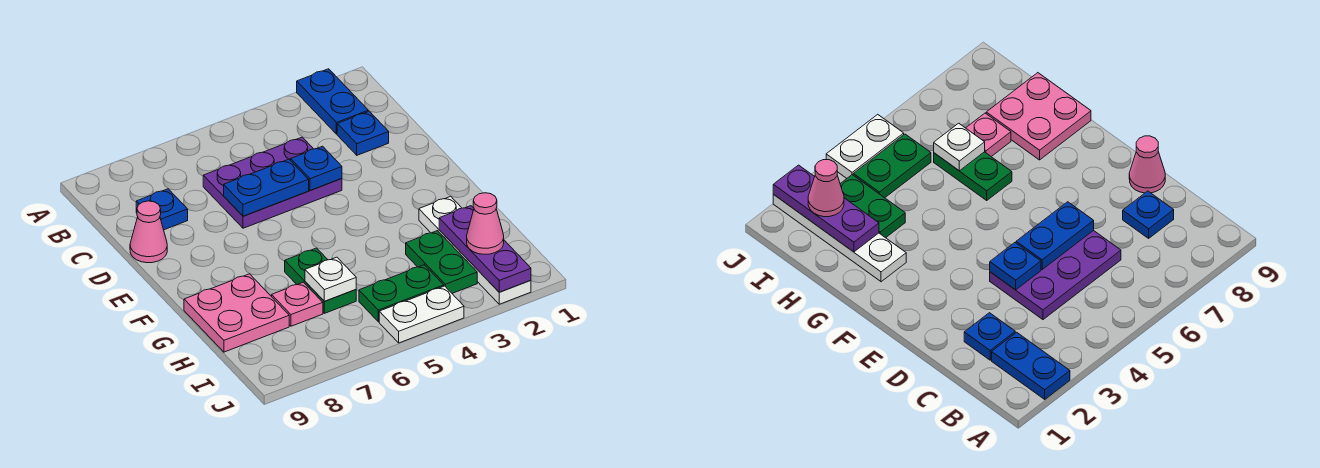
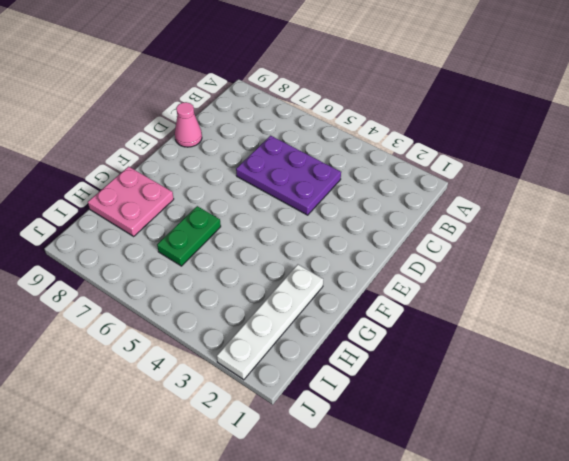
none -> blue 1x2 plate [297,69,368,134]
none -> blue 1x1 plate [337,111,389,155]
none -> blue 1x1 plate [136,189,188,230]

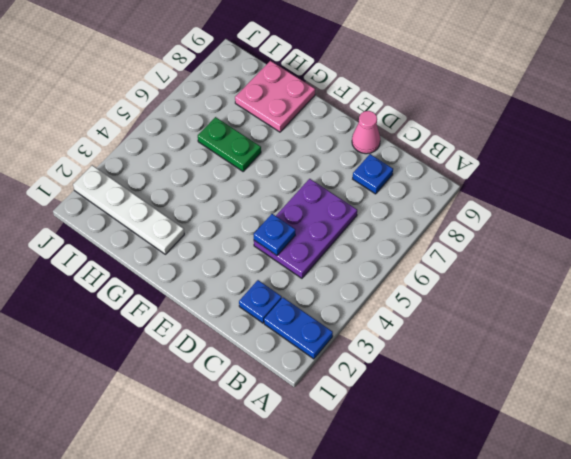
none -> green 1x2 plate [406,231,477,293]
none -> pink 1x1 plate [272,282,323,326]
none -> green 1x2 plate [359,265,444,322]

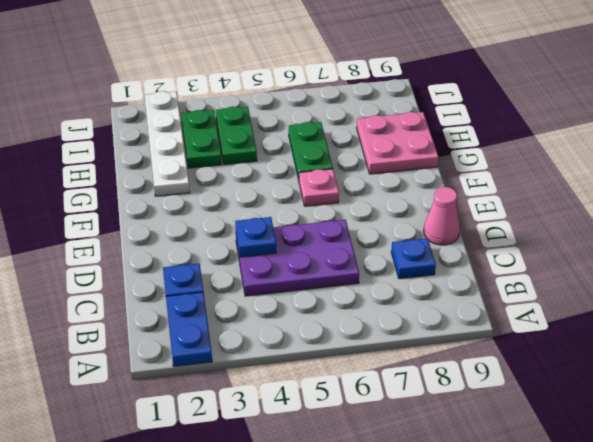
pink 1x1 plate [299,169,339,206] -> pink 1x1 plate moved to [272,282,323,326]
green 1x2 plate [216,106,257,165] -> green 1x2 plate turned to [359,265,444,322]
none -> white 1x2 plate [379,286,464,343]
none -> blue 1x2 plate [224,159,309,216]
none -> purple 1x3 plate [439,206,531,292]

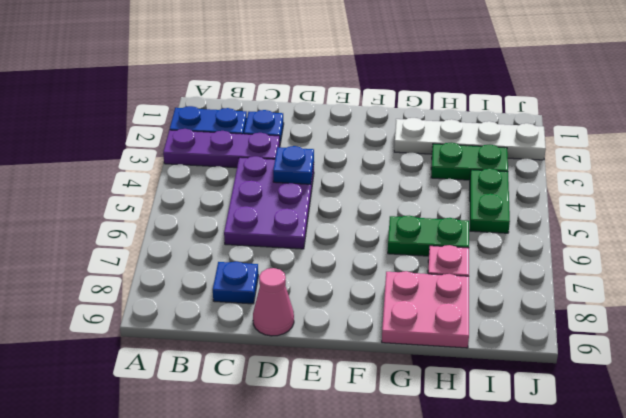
purple 1x3 plate [163,129,280,168] -> purple 1x3 plate moved to [439,206,531,292]
none -> white 1x2 plate [379,286,464,343]
none -> blue 1x2 plate [224,159,309,216]
none -> white 1x1 plate [305,257,356,301]

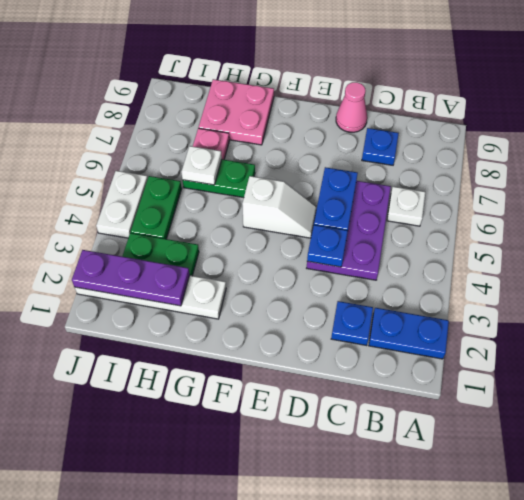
white 1x1 plate [387,187,425,226] -> none
white 1x2 slope [242,176,316,238] -> none
none -> pink 1x1 cone [467,193,504,254]

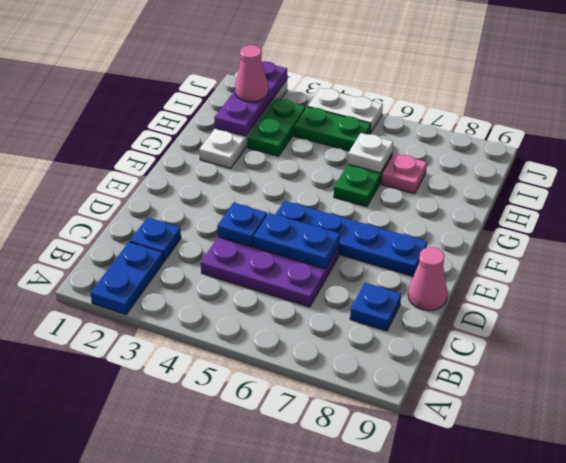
blue 1x4 plate [275,201,427,276] -> none
none -> pink 2x2 plate [184,274,289,352]

